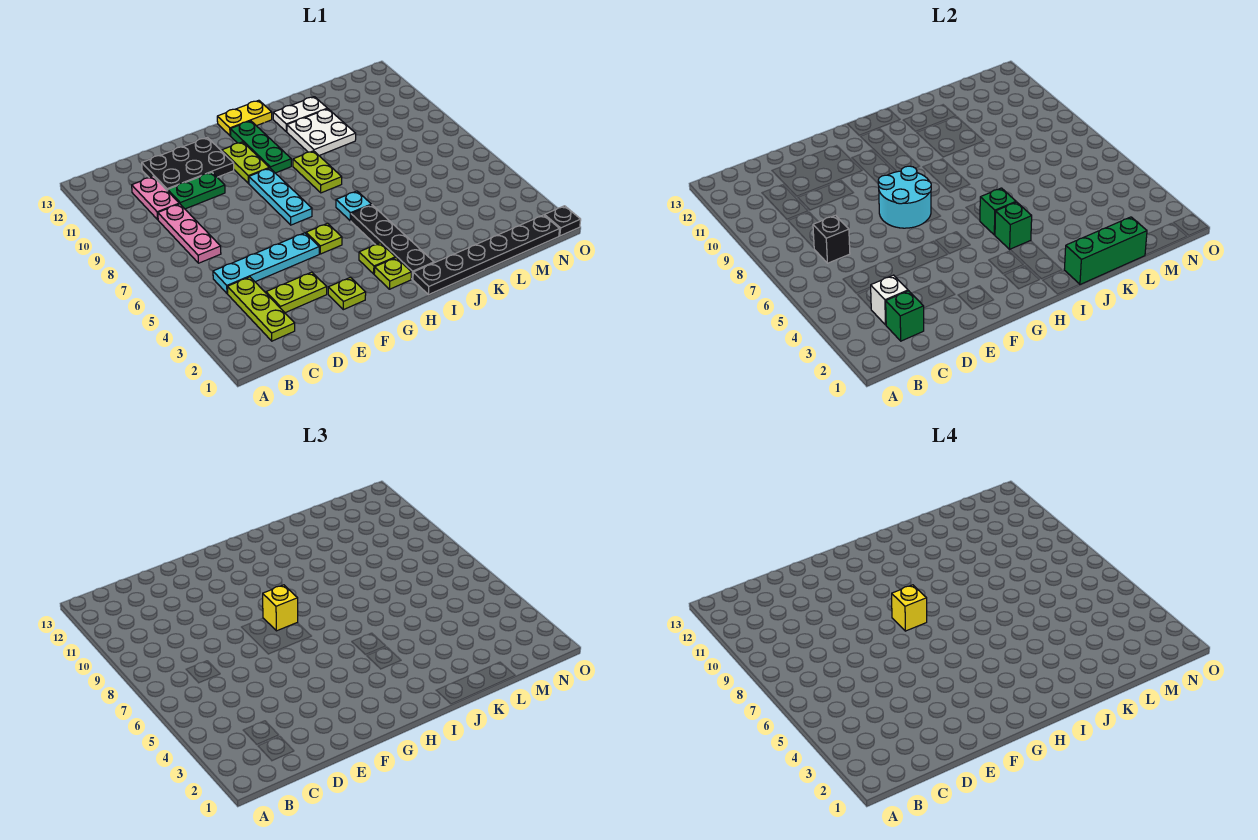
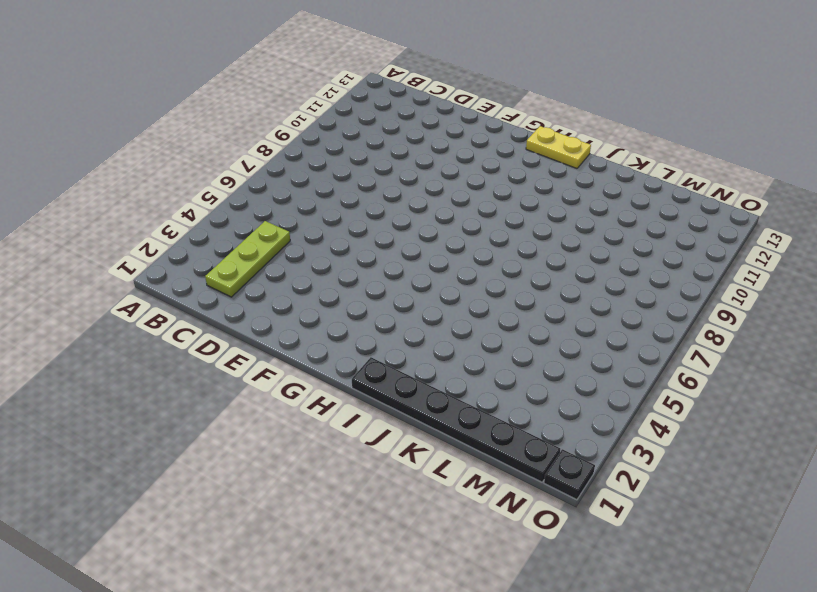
none -> cyan 1x4 plate [213,233,319,294]
none -> pink 1x3 plate [158,204,221,263]
none -> pink 1x2 plate [132,176,179,220]
none -> lime 1x2 plate [266,272,327,313]

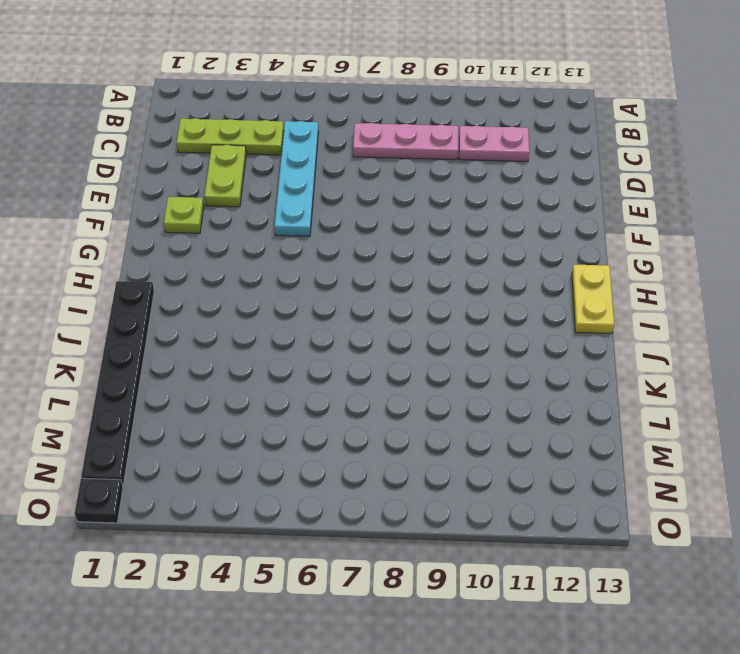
none -> green 1x2 plate [168,172,225,209]
none -> black 2x3 plate [142,137,234,191]
none -> lime 1x1 plate [306,223,342,254]
none -> cyan 1x3 plate [249,168,312,225]

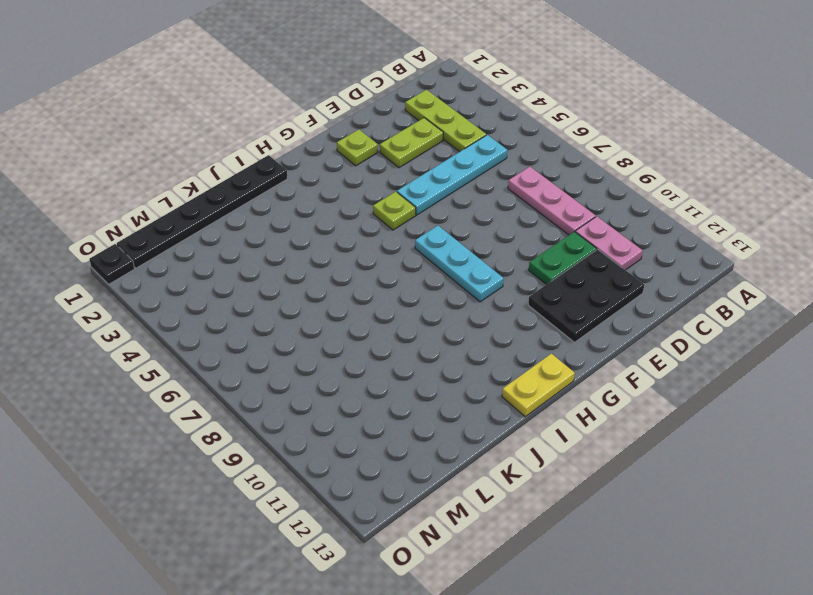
none -> lime 1x2 plate [222,142,269,184]
none -> lime 1x1 plate [374,258,411,289]
none -> lime 1x1 plate [359,243,395,274]
none -> green 1x3 plate [230,121,291,173]

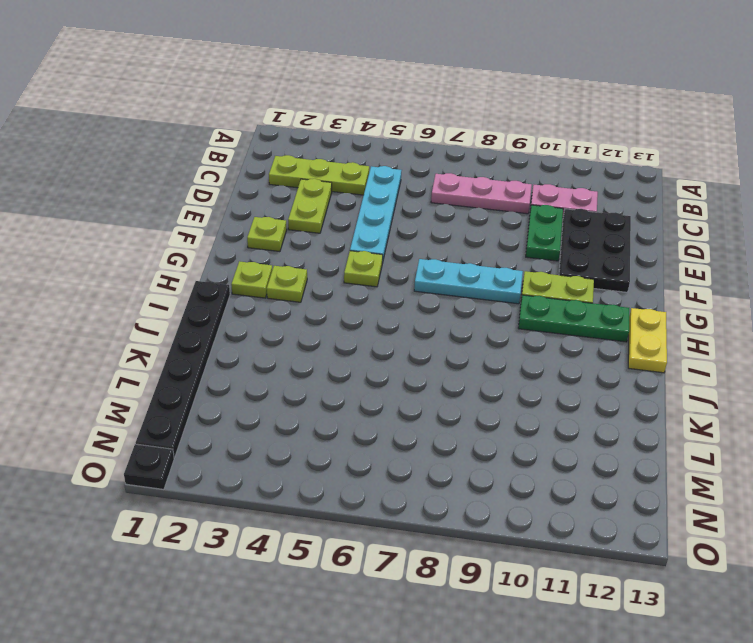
none -> black 1x4 plate [351,205,434,279]
none -> cyan 1x1 plate [336,191,371,221]
none -> lime 1x2 plate [293,151,342,193]
none -> white 2x2 plate [287,109,356,155]

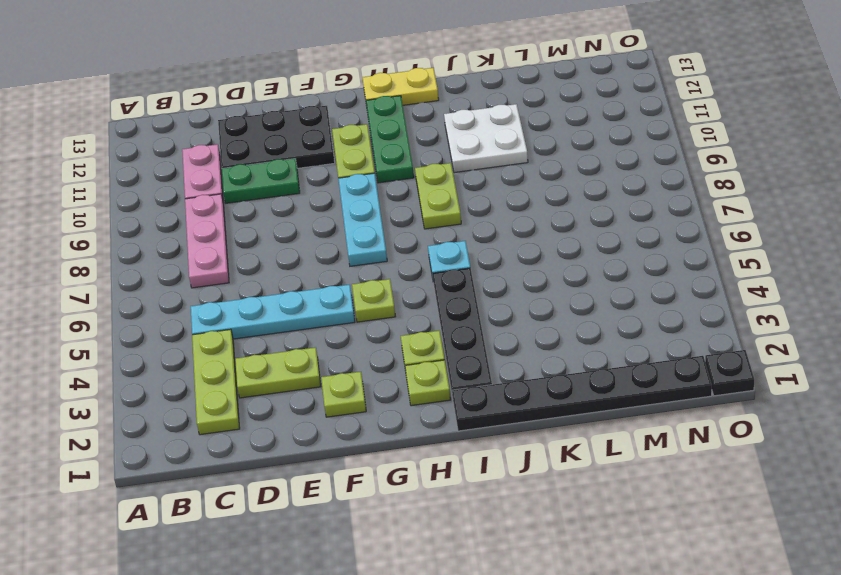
none -> white 1x2 plate [273,97,327,132]
none -> green 1x1 brick [886,291,924,341]
none -> white 1x1 brick [871,275,908,325]
none -> black 1x1 brick [813,215,850,263]

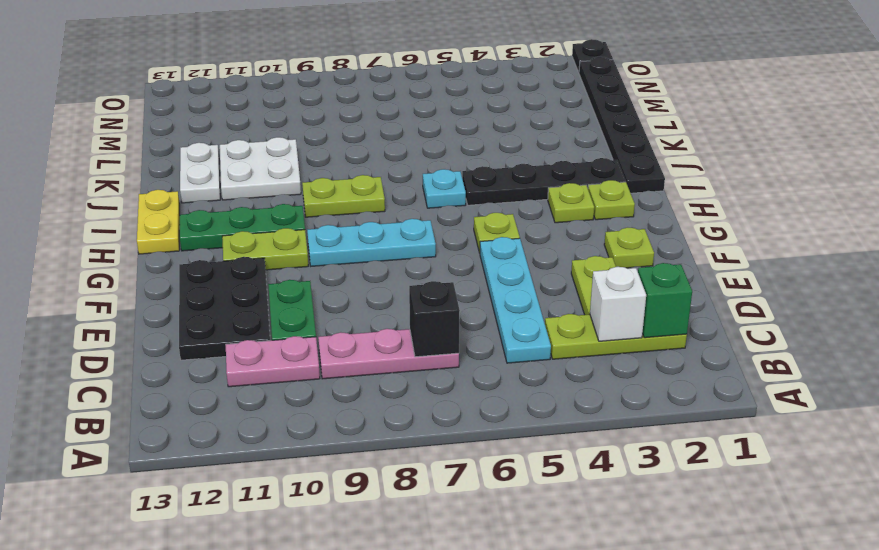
none -> cyan 2x2 round brick [878,166,931,228]
none -> green 1x1 brick [995,202,1032,249]
none -> green 1x1 brick [980,188,1016,235]
none -> green 1x3 brick [1064,217,1147,284]

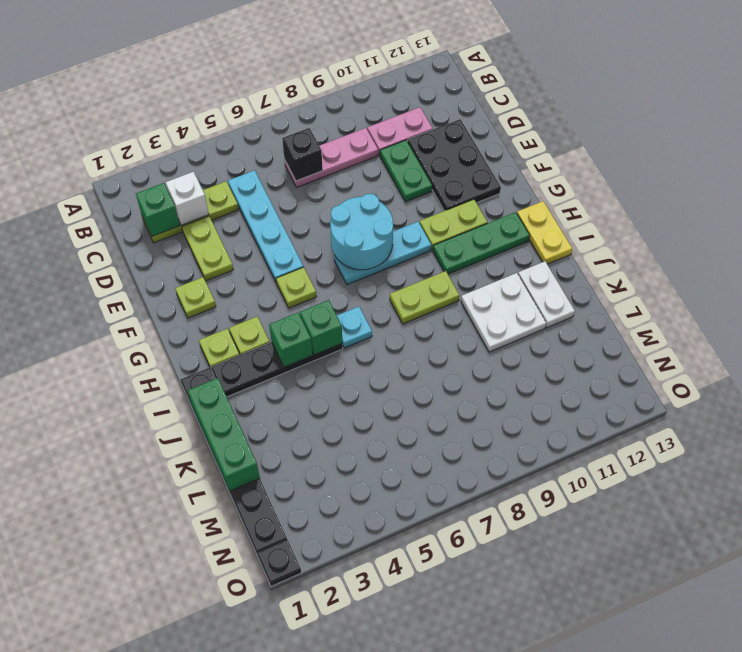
none -> yellow 1x1 brick [263,585,298,631]
none -> yellow 1x1 brick [892,585,927,631]

